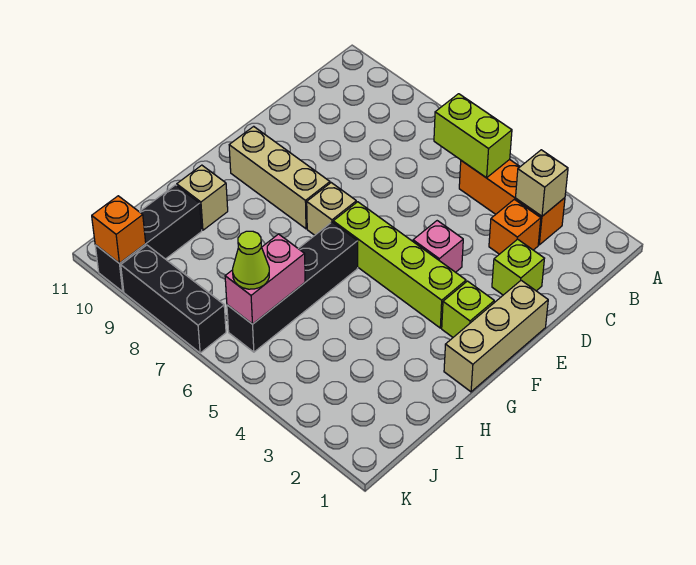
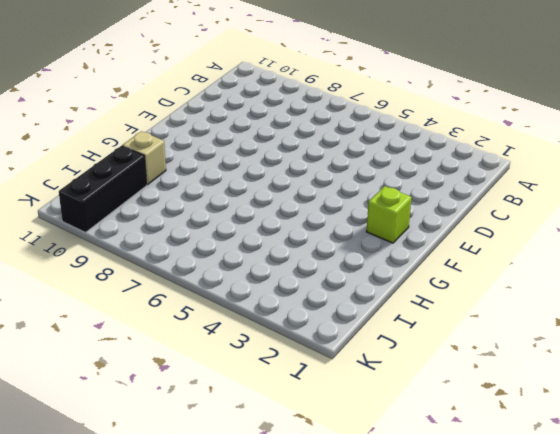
none -> orange 1x3 brick [459,159,565,245]
none -> orange 1x1 brick [489,199,541,254]
none -> lime 1x1 brick [492,239,544,295]

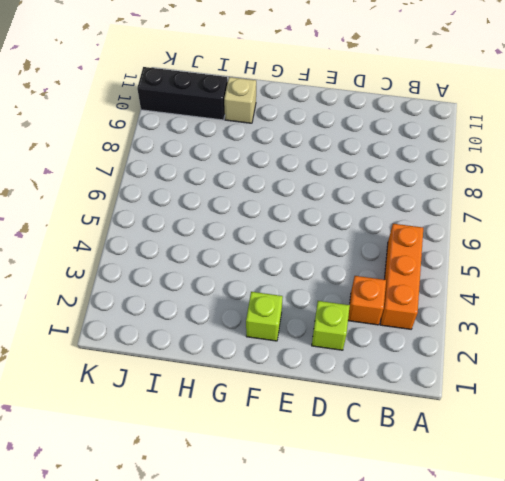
none -> tan 1x3 brick [444,280,548,392]
none -> pink 1x1 brick [413,221,463,272]
none -> lime 1x4 brick [333,202,466,328]

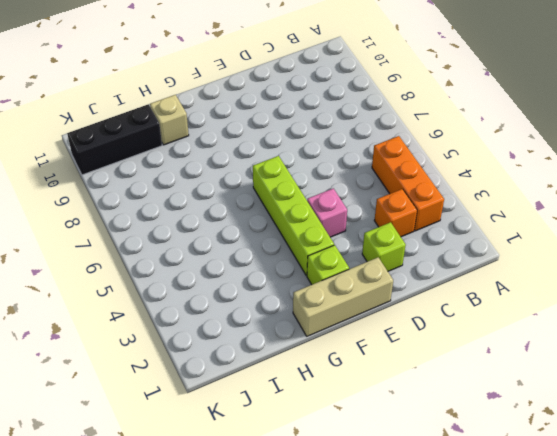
none -> tan 1x1 brick [307,183,356,235]
none -> tan 1x3 brick [229,126,330,229]
none -> black 1x4 brick [227,222,358,352]

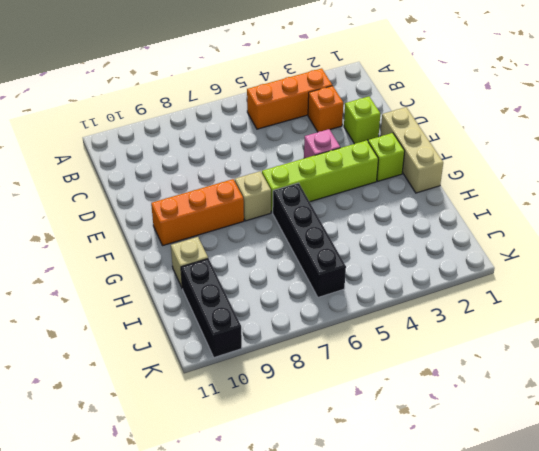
orange 1x3 brick [151,179,244,246] -> tan 1x3 brick [229,126,330,229]
none -> black 1x3 brick [121,245,226,353]
none -> tan 1x1 brick [516,150,568,216]
none -> lime 1x2 brick [434,94,512,178]

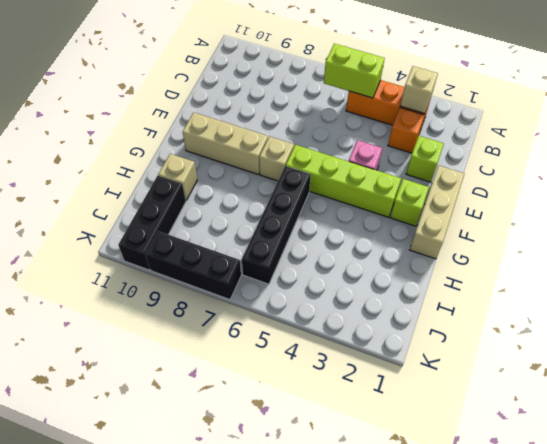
none -> pink 1x2 brick [225,234,305,324]
none -> orange 1x1 brick [92,196,146,263]
none -> lime 1x1 cone [233,231,269,289]

